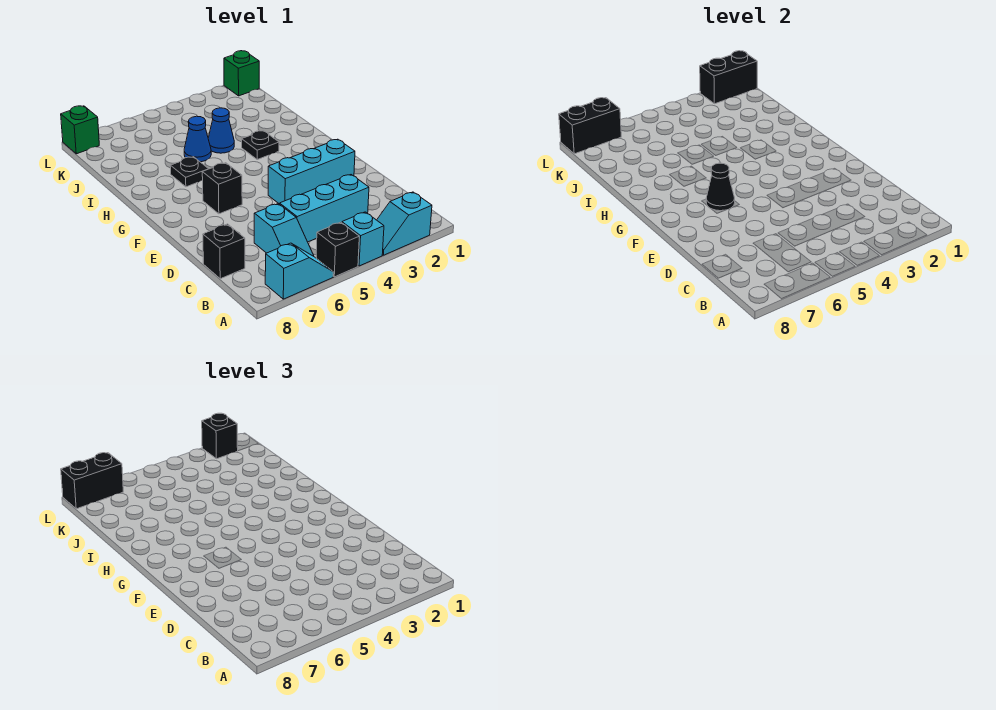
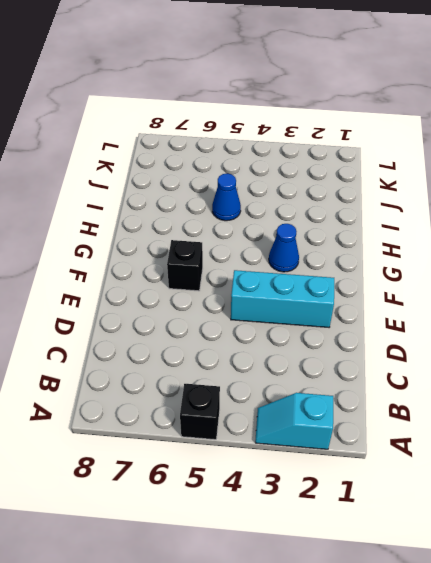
blue 1x1 cone [269,224,299,272] -> blue 1x1 cone moved to [208,108,234,153]
none -> cyan 1x1 brick [342,212,384,266]
none -> cyan 1x2 slope [265,243,333,299]
none -> cyan 1x2 slope [254,204,314,256]

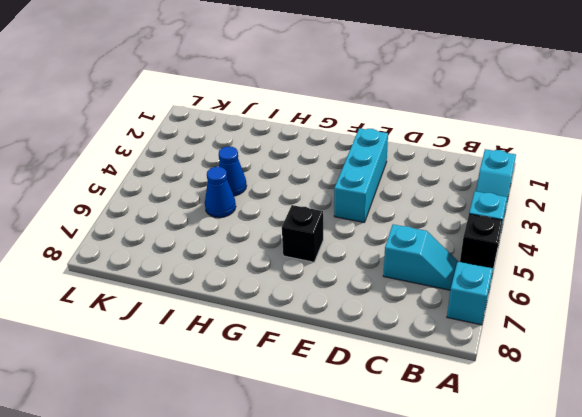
none -> cyan 1x3 brick [280,175,369,242]
none -> black 1x1 brick [203,224,245,279]
none -> black 1x1 plate [242,131,279,159]

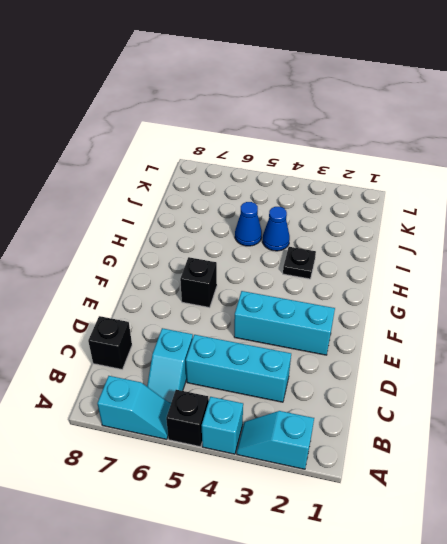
none -> black 1x1 plate [170,157,208,187]
none -> green 1x1 brick [224,51,259,96]
none -> green 1x1 brick [61,106,99,154]

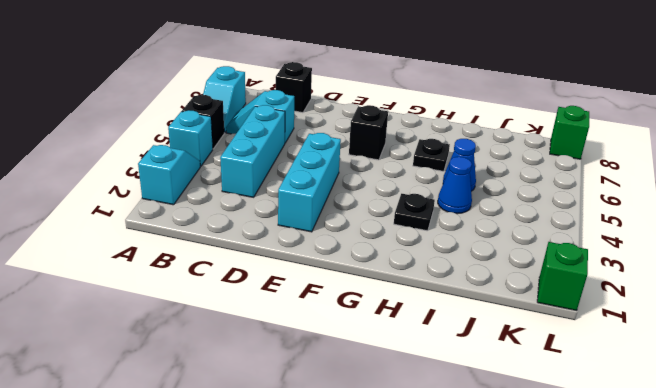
none -> black 1x1 cone [706,163,735,211]
none -> black 1x2 brick [700,51,757,104]
none -> black 1x2 brick [559,98,621,154]

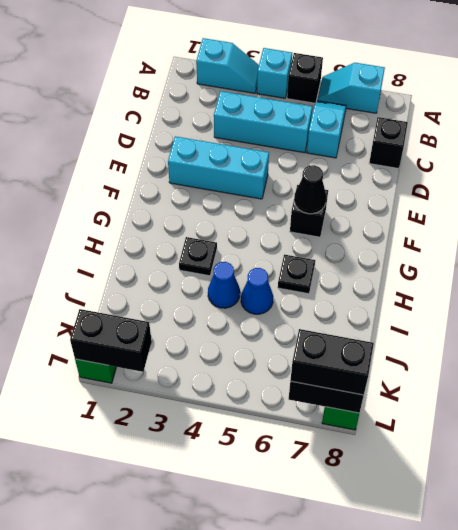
none -> black 1x1 brick [202,413,238,459]

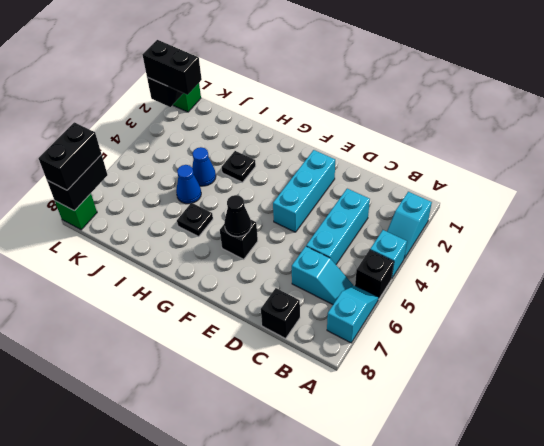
black 1x2 brick [143,40,202,95] -> black 1x1 brick [202,413,238,459]

